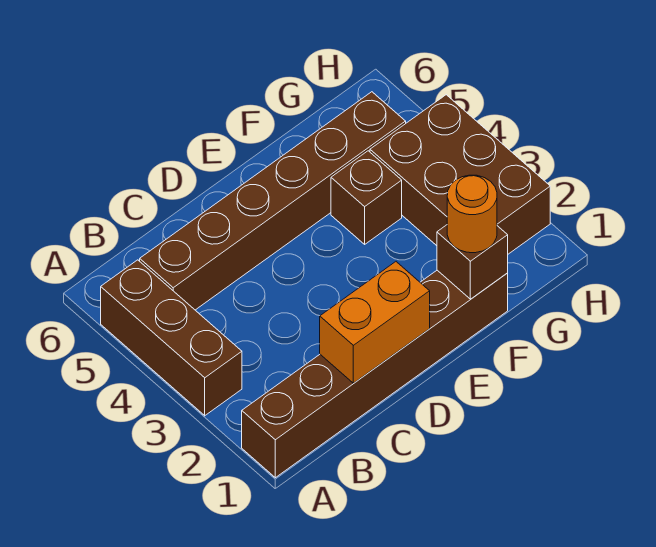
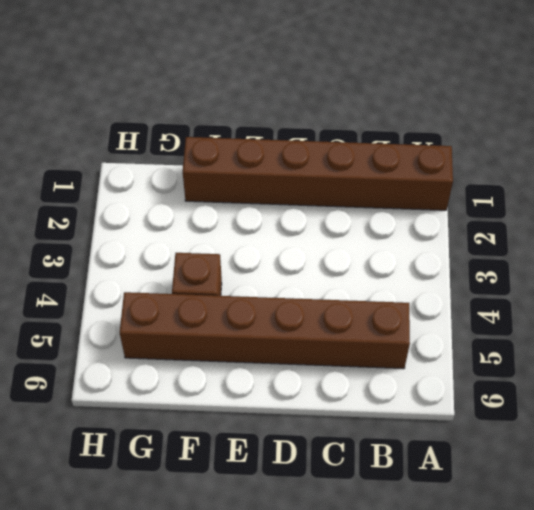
none -> brown 1x3 brick [101,260,242,416]
none -> brown 2x3 brick [370,95,550,254]

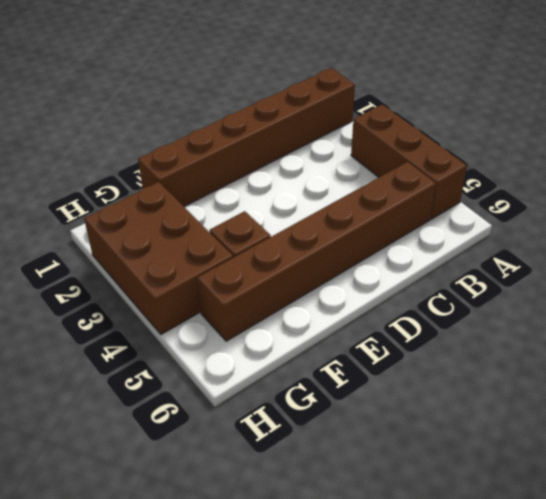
none -> orange 1x2 brick [320,262,430,383]
none -> brown 1x1 brick [437,225,508,299]

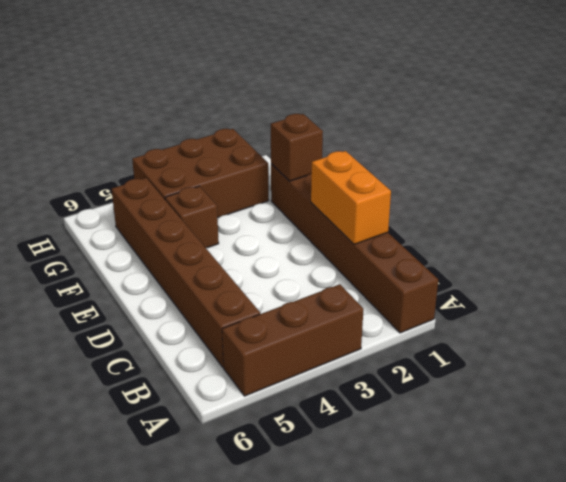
none -> orange 1x1 round brick [447,175,497,253]

